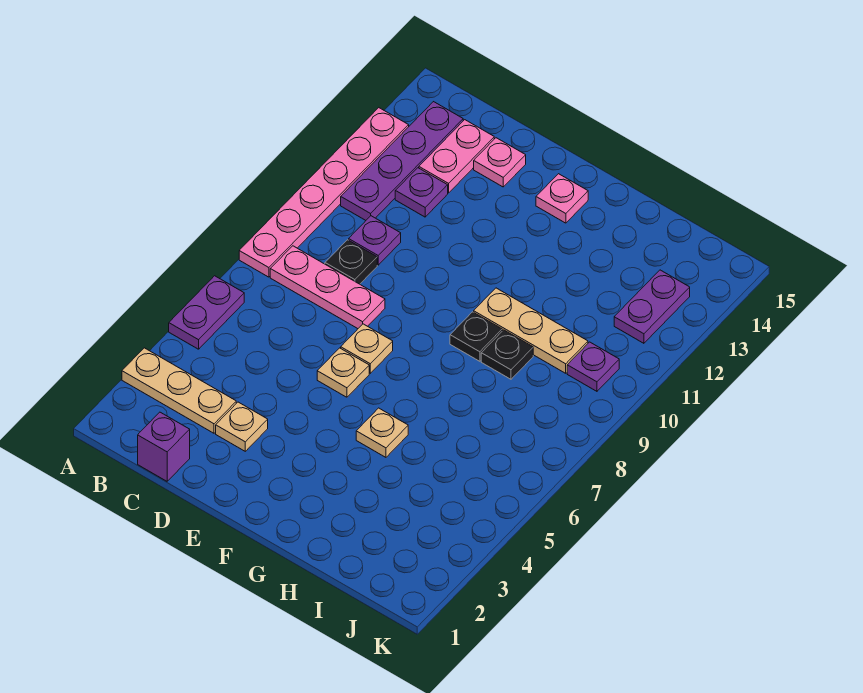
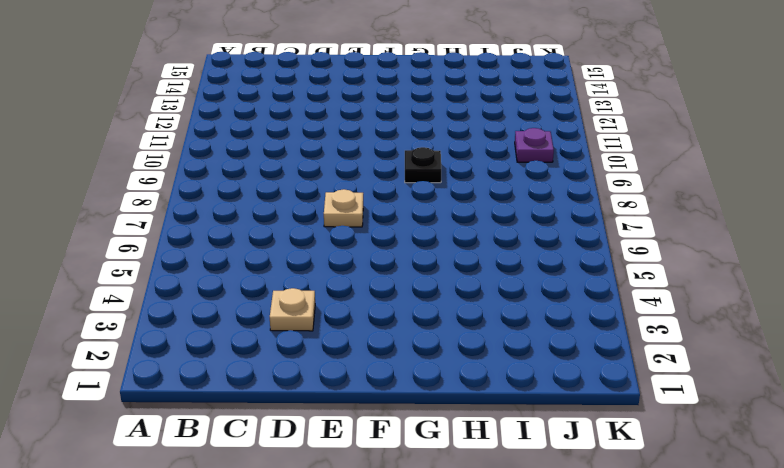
none -> tan 1x3 plate [122,348,236,433]
none -> purple 1x2 plate [169,276,244,349]
none -> pink 1x6 plate [239,108,409,277]

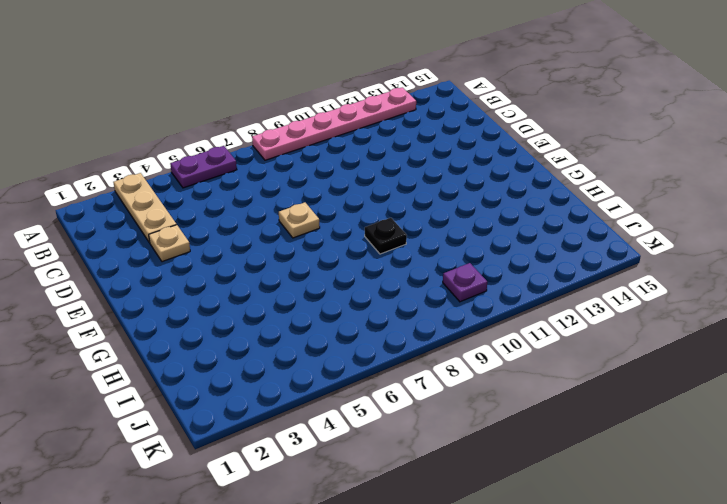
none -> pink 1x3 plate [270,246,385,329]
none -> purple 1x4 plate [341,102,463,220]
none -> purple 1x1 brick [138,412,190,481]

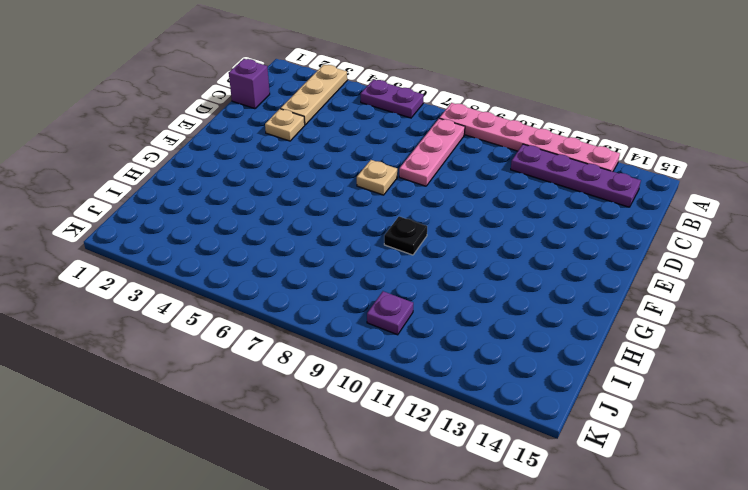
none -> black 1x1 plate [325,240,377,284]
none -> purple 1x1 plate [349,216,401,265]
none -> purple 1x1 plate [395,168,448,217]

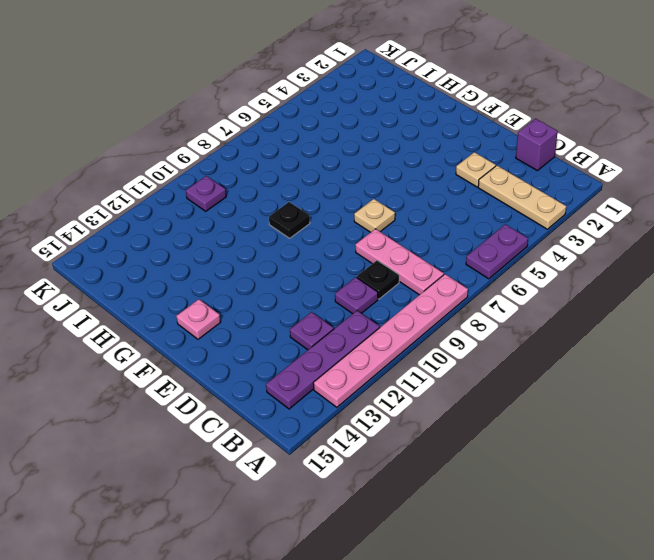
none -> pink 1x2 plate [419,120,494,193]
none -> pink 1x1 plate [474,138,526,187]
none -> tan 1x1 plate [317,348,369,397]

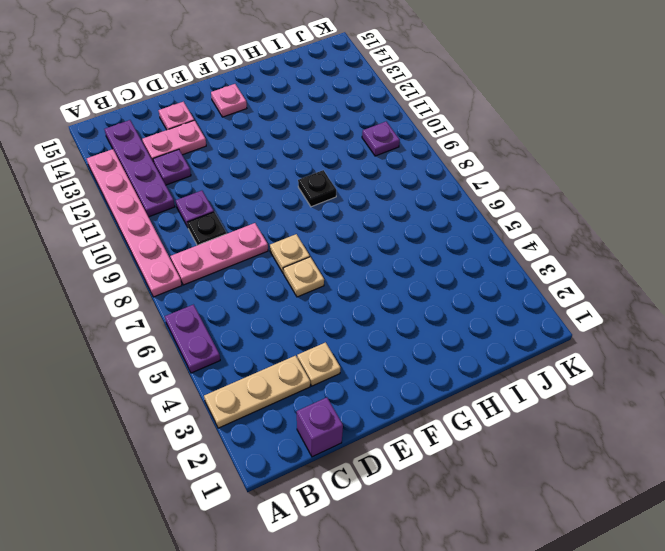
pink 1x2 plate [142,120,206,161] -> pink 1x2 plate turned to [419,120,494,193]
none -> tan 1x1 plate [356,408,408,457]
none -> tan 1x3 plate [474,288,588,373]
none -> black 1x1 plate [481,330,533,379]

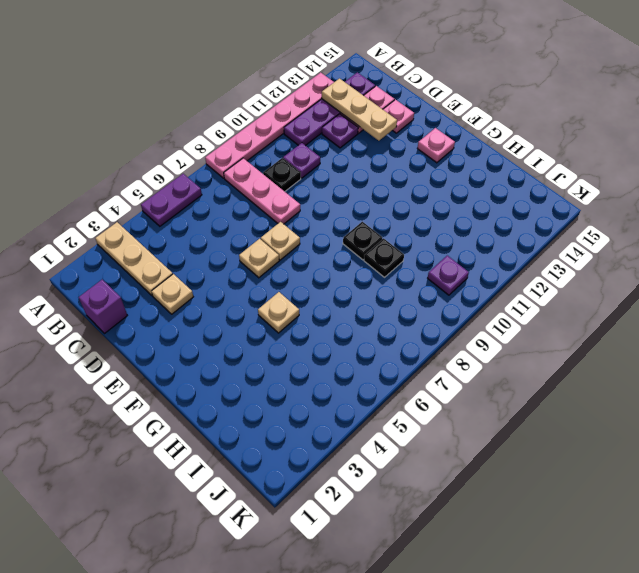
tan 1x3 plate [322,79,397,141] -> tan 1x3 plate moved to [474,288,588,373]
none -> purple 1x2 plate [614,270,690,343]

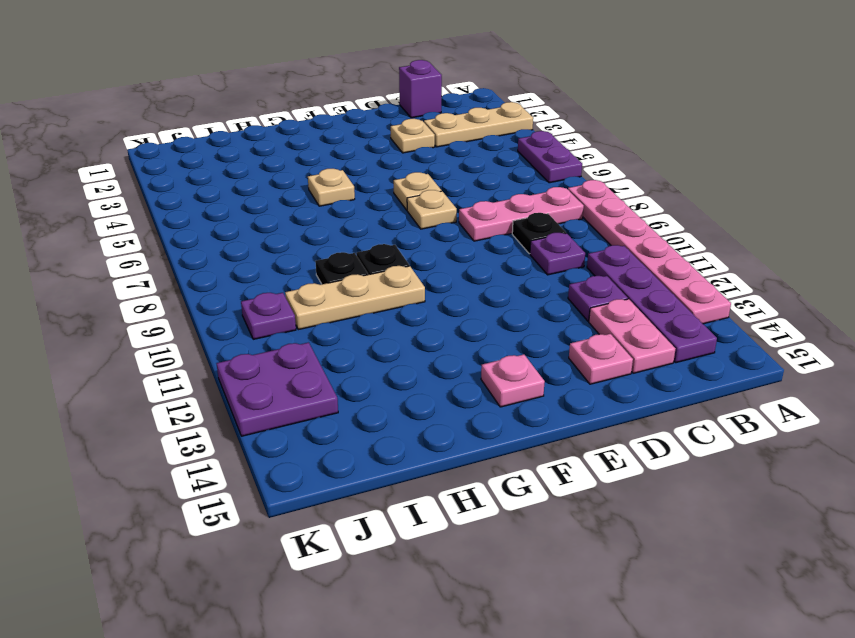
purple 2x2 plate [216,342,338,436] -> purple 1x2 plate [614,270,690,343]

